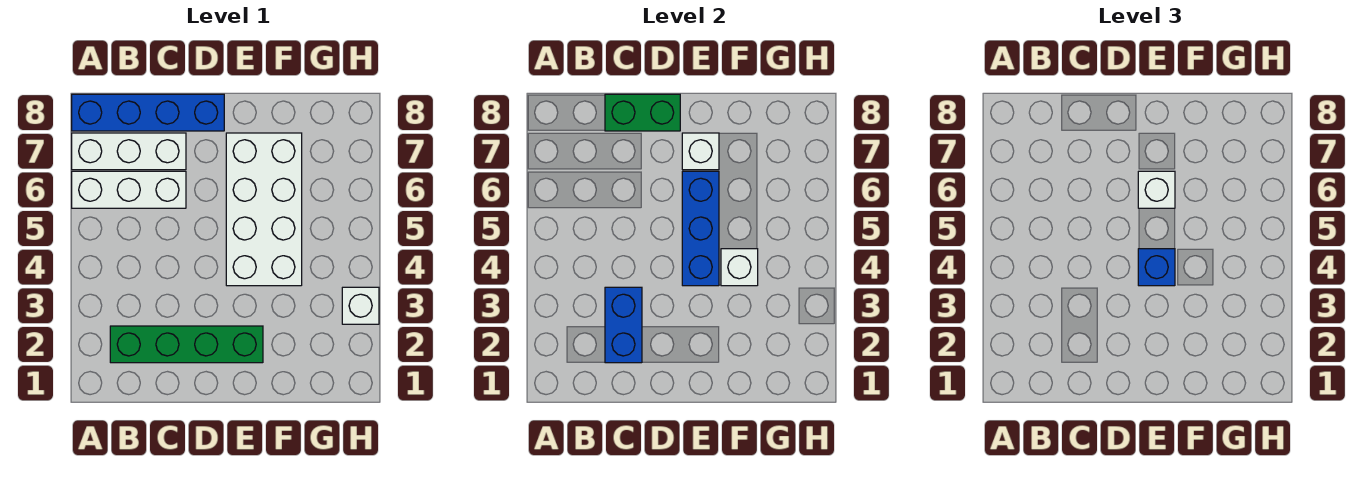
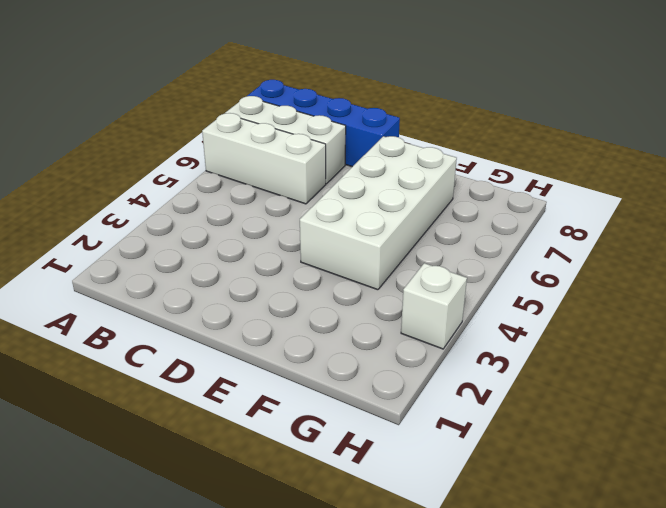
none -> green 1x4 brick [110,326,263,363]
none -> blue 1x2 brick [605,287,642,363]
none -> green 1x2 brick [605,94,680,131]

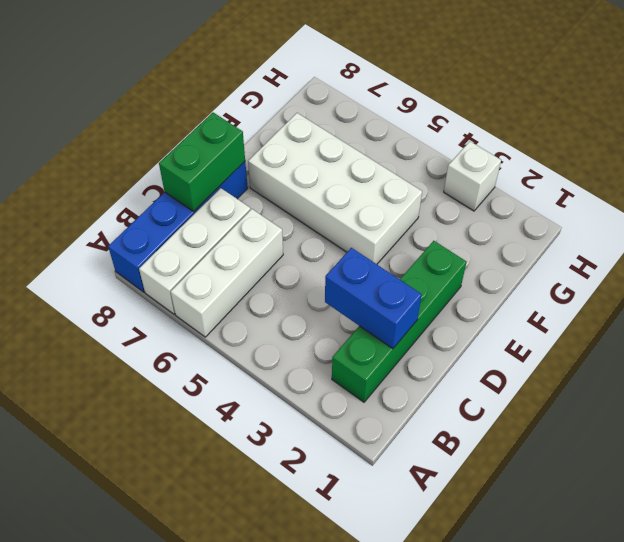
none -> blue 1x3 brick [682,171,719,286]
none -> white 1x1 brick [682,133,719,170]
none -> white 1x1 brick [721,249,758,286]

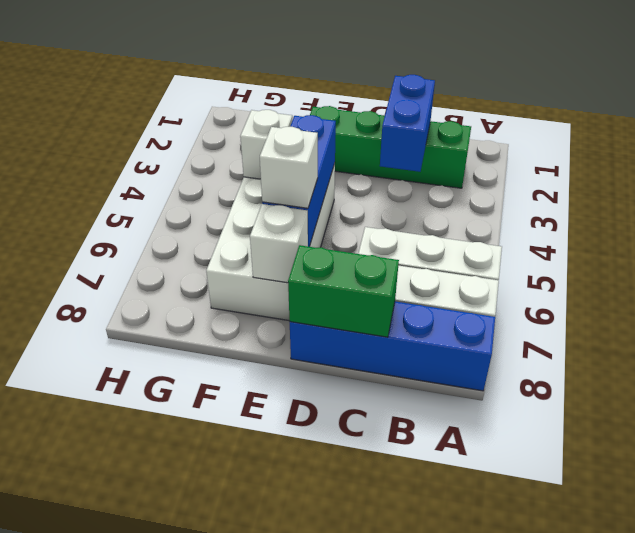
none -> white 1x1 brick [342,287,379,324]
none -> blue 1x1 brick [1138,249,1175,286]

